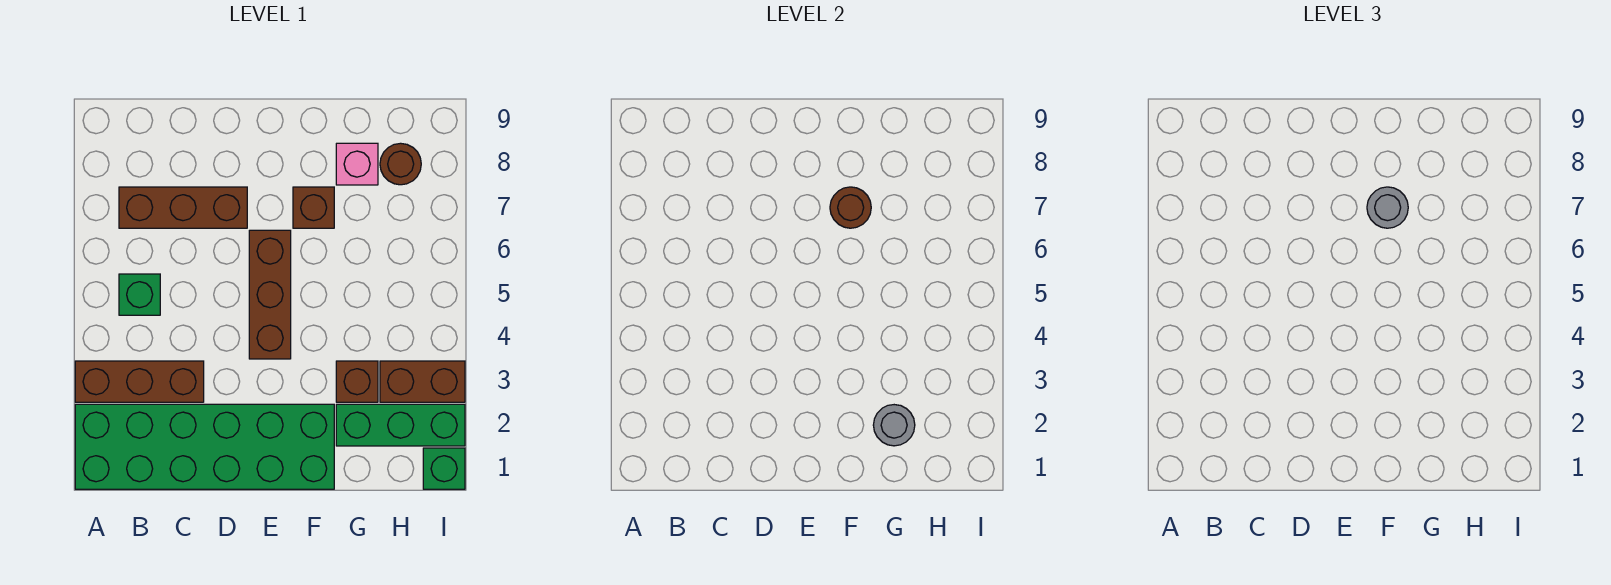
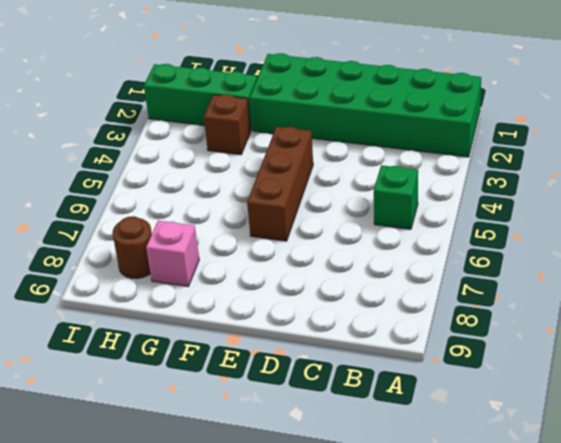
none -> brown 1x3 brick [75,361,204,402]
none -> brown 1x3 brick [119,187,247,228]
none -> brown 1x1 brick [293,187,334,228]

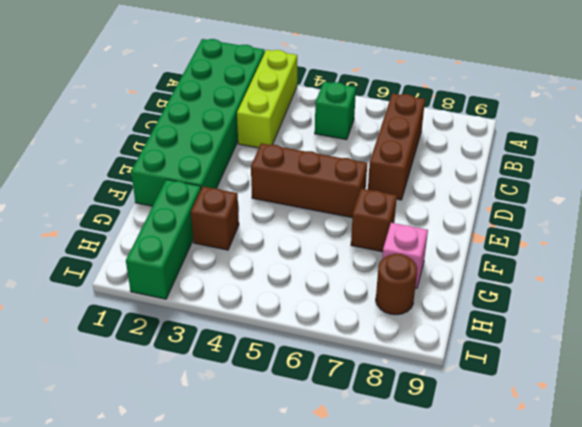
lime 1x3 brick [237,50,297,148] -> brown 1x3 brick [75,361,204,402]
none -> brown 1x2 brick [380,361,465,402]
none -> green 1x1 brick [423,448,465,489]
none -> brown 1x1 round brick [830,187,871,228]

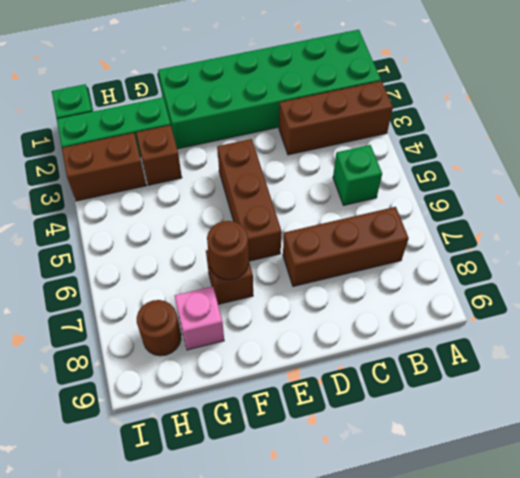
none -> grey 1x1 round brick [873,405,915,446]
none -> grey 1x1 round brick [1367,187,1408,228]

